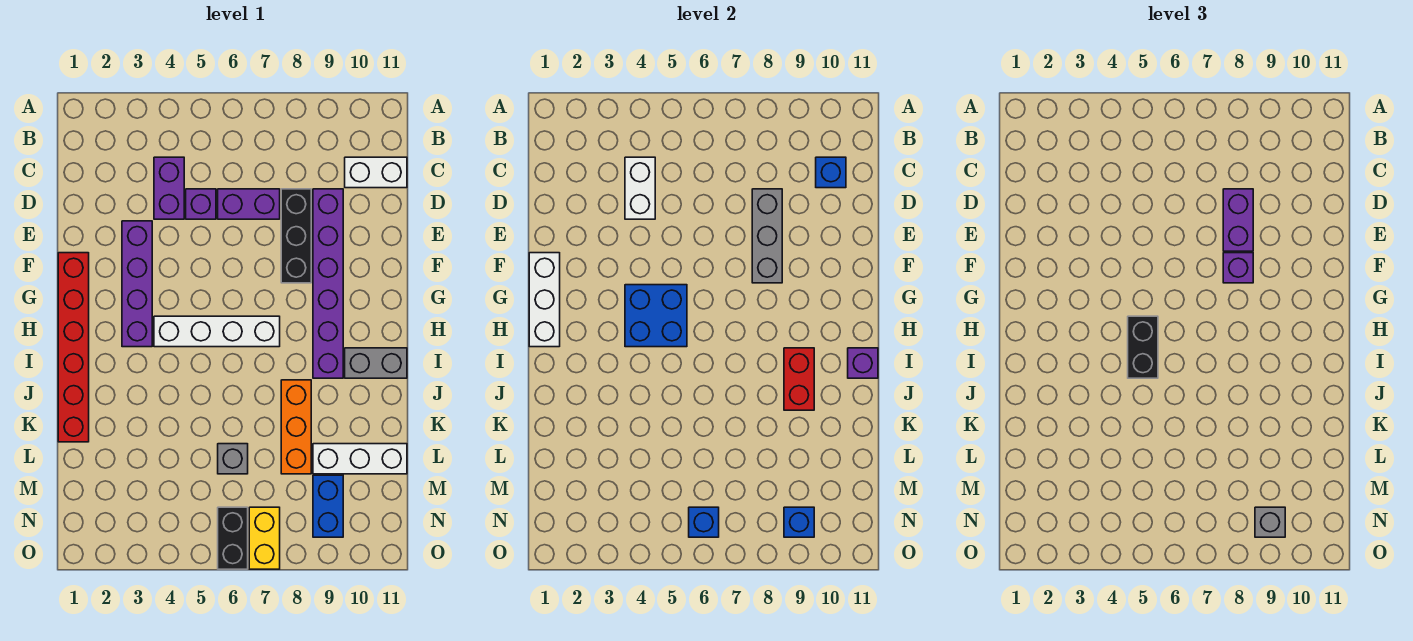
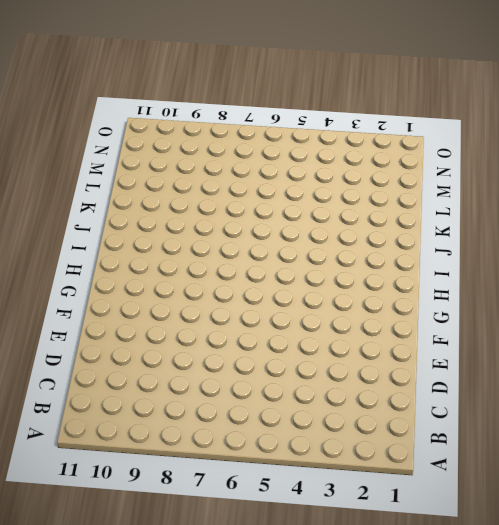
none -> purple 1x2 brick [154,157,184,219]
none -> white 1x2 brick [345,157,407,188]
none -> purple 1x1 brick [186,189,216,219]

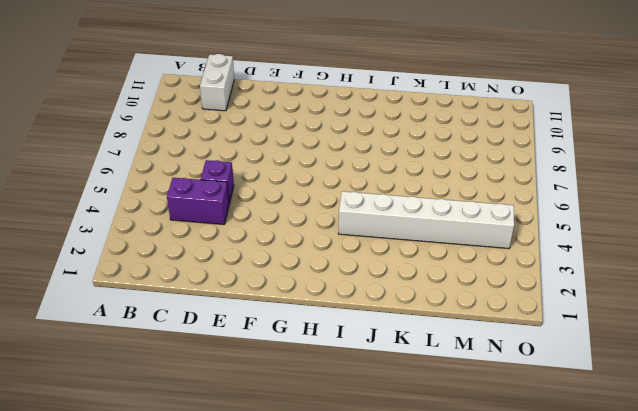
white 1x6 brick [339,191,514,249] -> none
none -> purple 1x2 brick [218,189,280,219]
none -> black 1x3 brick [281,189,311,283]
none -> purple 1x6 brick [313,189,343,378]

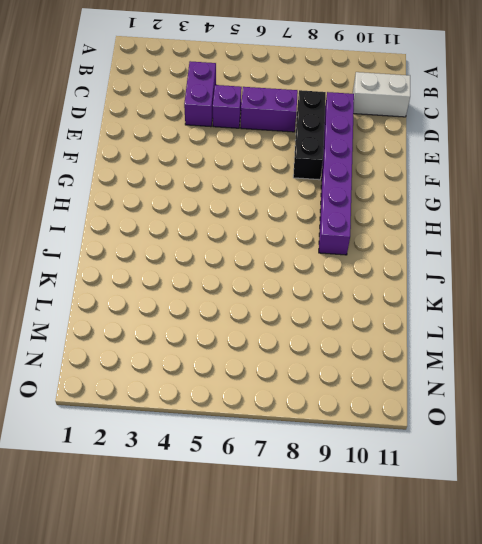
none -> purple 1x4 brick [122,221,152,347]
none -> red 1x6 brick [58,253,89,442]
none -> white 1x4 brick [154,316,280,347]

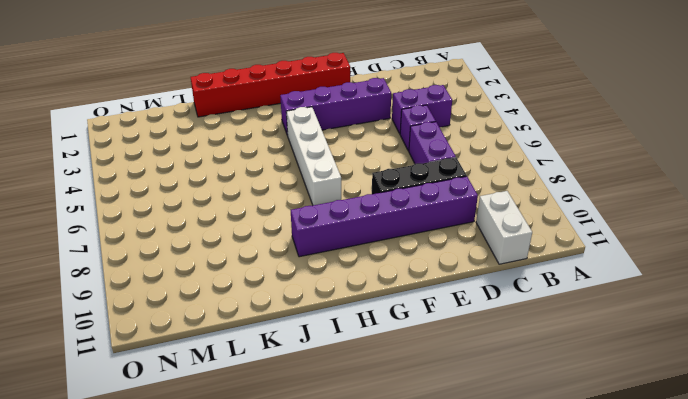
none -> grey 1x2 brick [345,348,407,378]
none -> orange 1x3 brick [281,380,311,474]
none -> grey 1x1 brick [218,444,248,474]

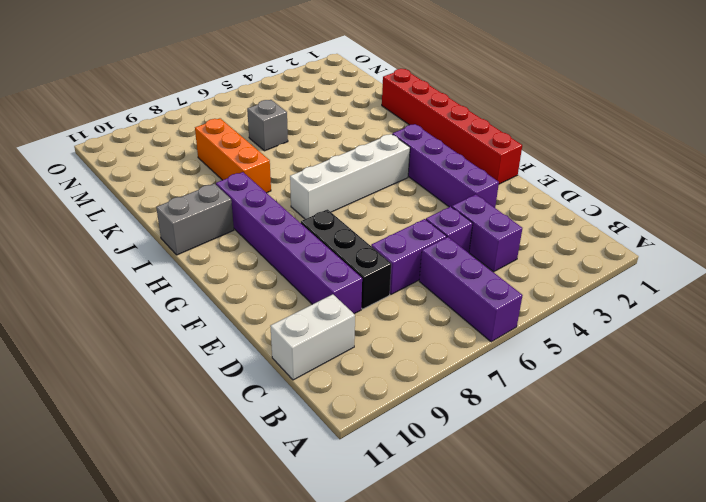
purple 1x3 brick [419,237,523,342] -> none
none -> white 1x3 brick [313,444,407,474]
none -> blue 1x2 brick [313,475,343,537]
none -> black 1x2 brick [218,507,248,569]

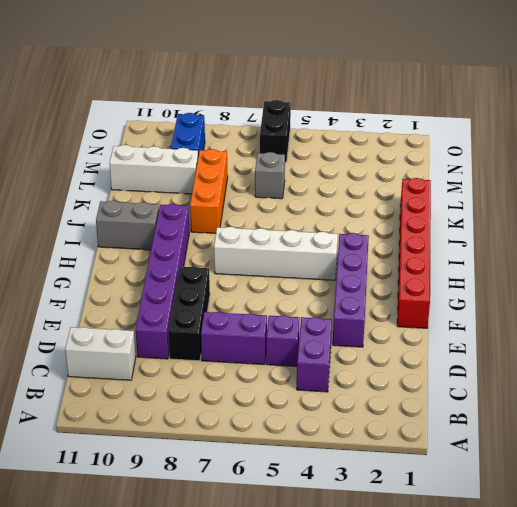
none -> yellow 1x2 brick [249,507,280,569]
none -> white 1x2 brick [625,157,655,219]
none -> blue 1x1 brick [816,157,846,188]

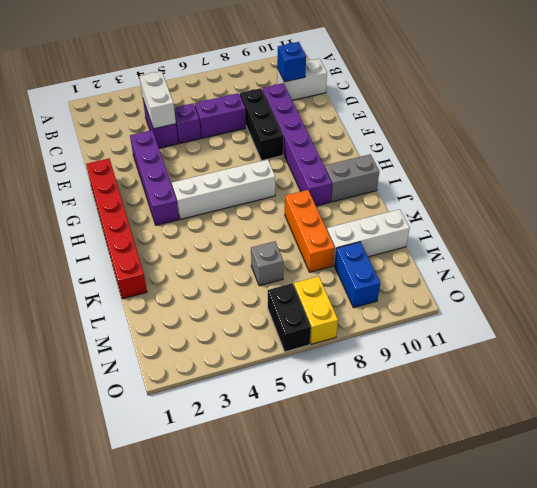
none -> grey 1x3 brick [752,189,782,283]
none -> white 1x3 brick [529,253,560,347]
none -> blue 2x2 brick [625,285,687,347]

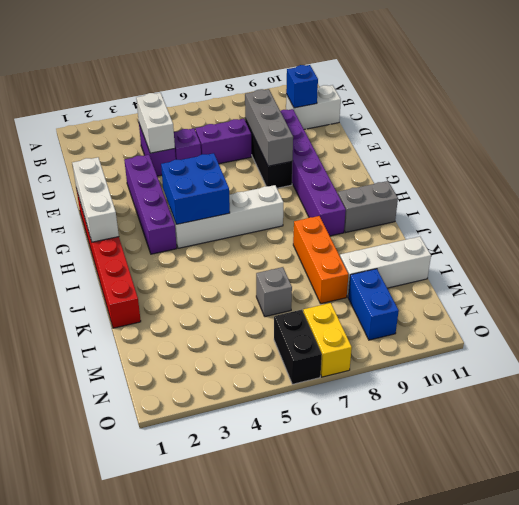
none -> red 1x2 brick [784,348,814,410]
none -> purple 1x1 brick [848,348,878,378]
none -> blue 1x1 brick [689,507,719,537]

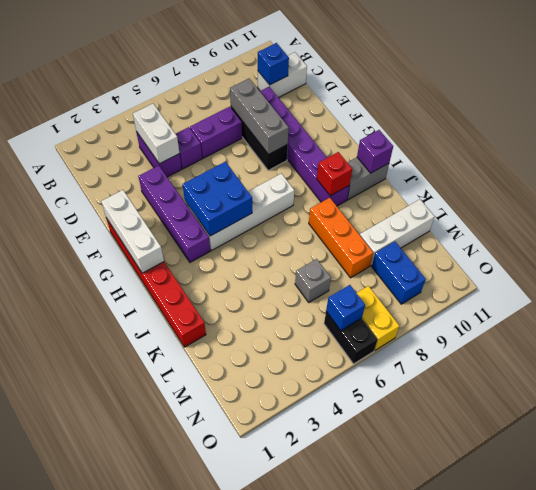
red 1x1 brick [317,152,352,196] -> red 1x2 brick [784,348,814,410]
none -> blue 1x1 brick [784,507,814,537]
none -> purple 1x2 brick [1223,189,1253,251]
none -> purple 1x1 brick [1223,253,1253,283]

